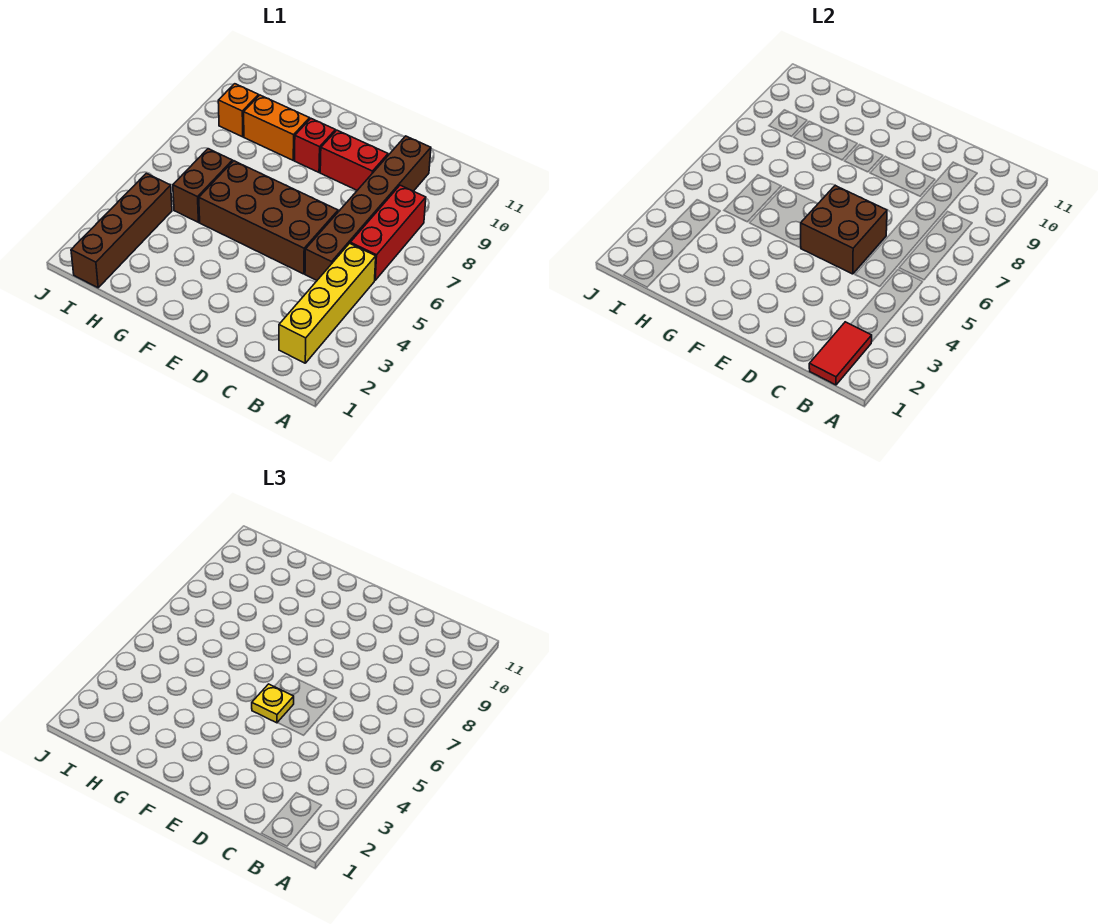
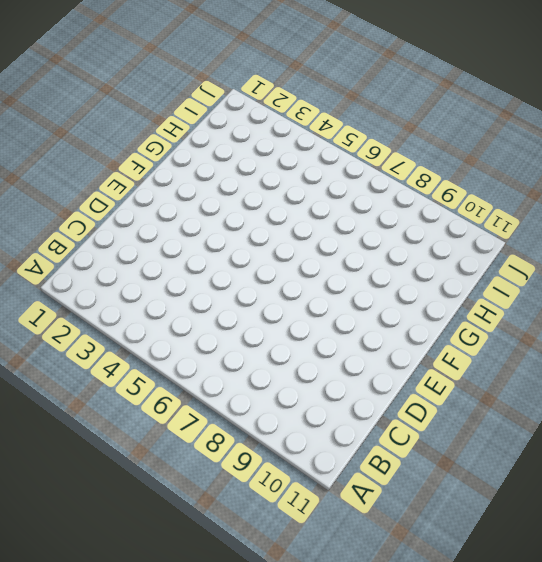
none -> yellow 1x4 brick [279,243,376,363]
none -> red 1x3 brick [350,185,426,280]
none -> brown 1x6 brick [305,136,431,280]

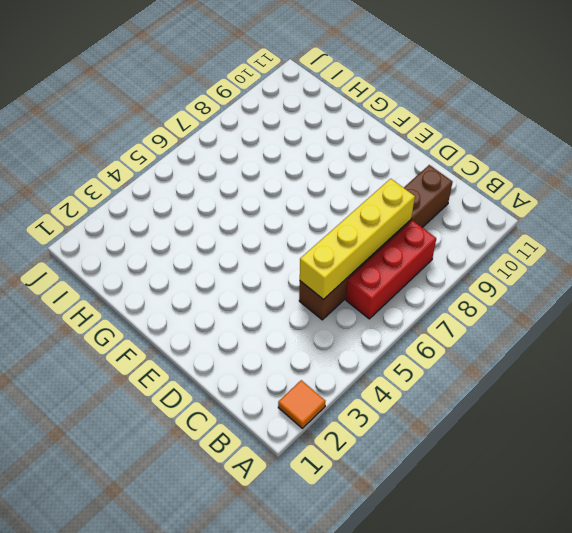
orange 1x1 tile [278,380,326,428] -> none
yellow 1x4 brick [300,179,415,300] -> yellow 1x4 brick moved to [279,243,376,363]
none -> brown 2x4 brick [199,161,338,274]
none -> red 1x2 brick [320,130,388,190]
none -> red 1x1 brick [295,119,335,172]

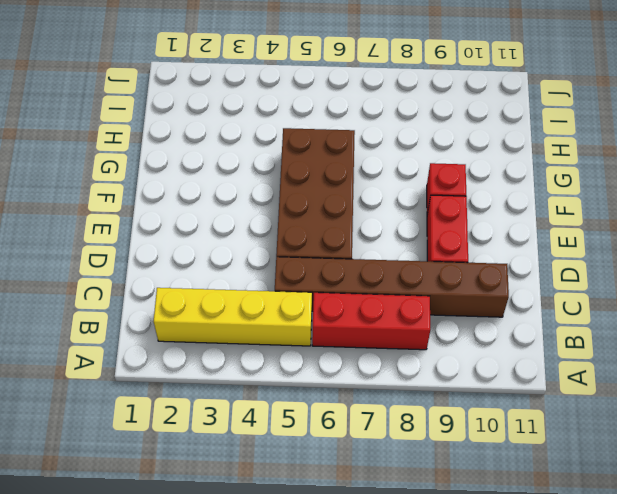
none -> orange 1x2 brick [244,95,310,160]
none -> brown 1x2 brick [173,149,232,222]
none -> brown 1x4 brick [71,173,172,288]

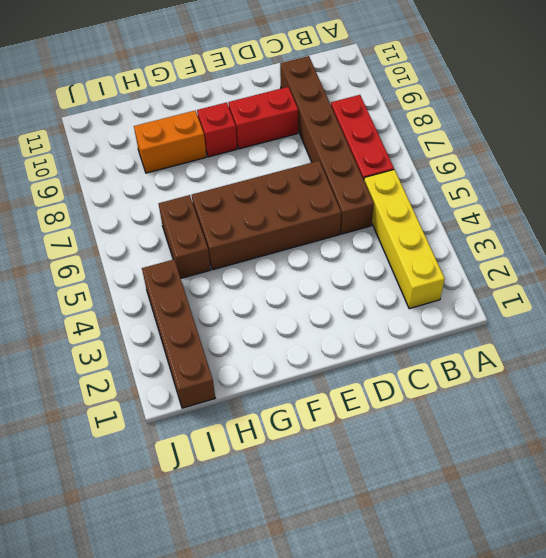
none -> orange 1x1 brick [218,84,259,137]
none -> red 1x2 tile [809,322,872,385]
none -> brown 2x2 brick [801,185,887,274]

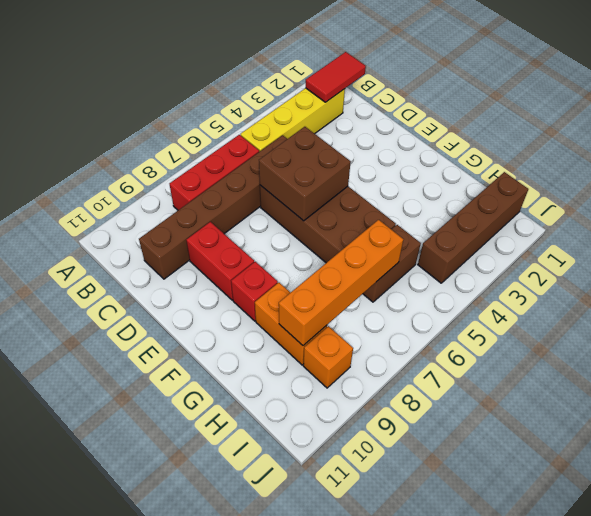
orange 1x4 brick [279,220,403,346] -> none
none -> yellow 1x1 plate [252,684,294,723]

